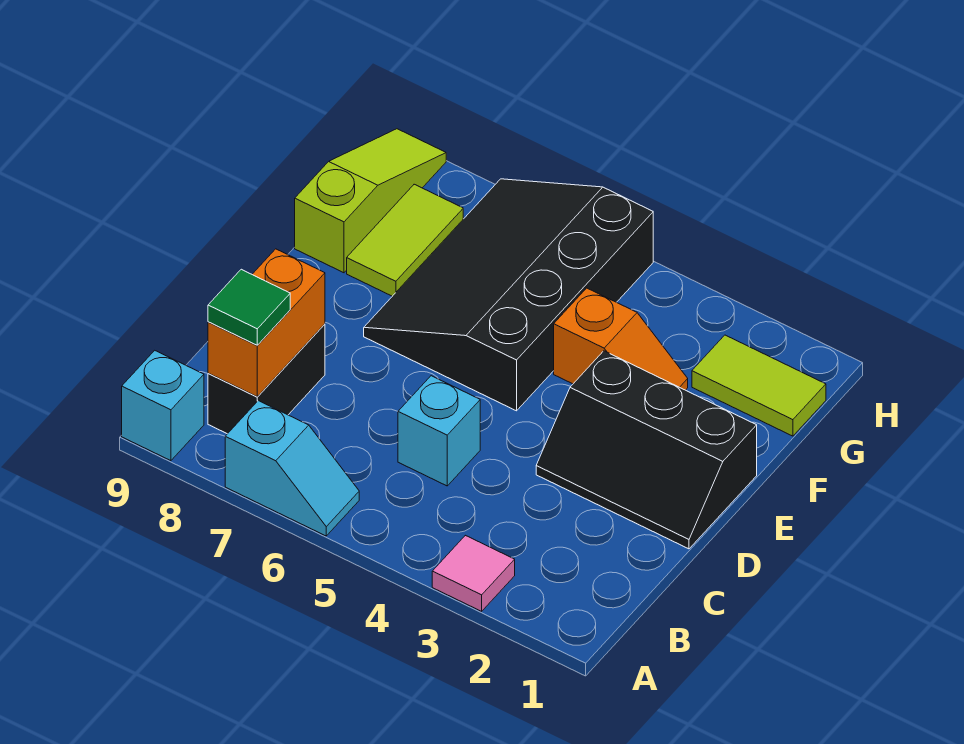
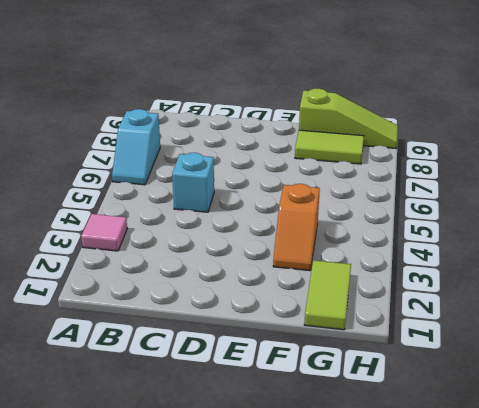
none -> cyan 1x1 brick [122,350,204,461]
none -> black 1x2 brick [208,324,325,434]
none -> black 2x3 slope [536,351,757,549]

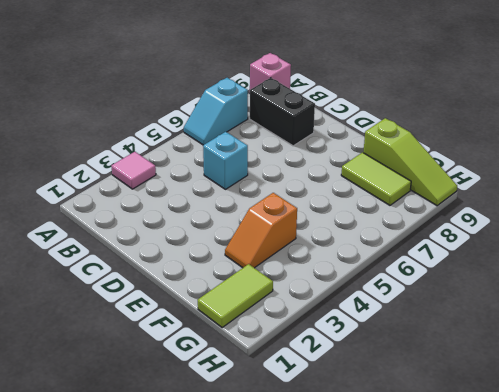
pink 1x1 brick [250,53,291,90] -> cyan 1x1 brick [122,350,204,461]
none -> black 2x3 slope [536,351,757,549]
none -> black 3x4 slope [364,179,653,411]
none -> orange 1x2 brick [208,249,325,397]

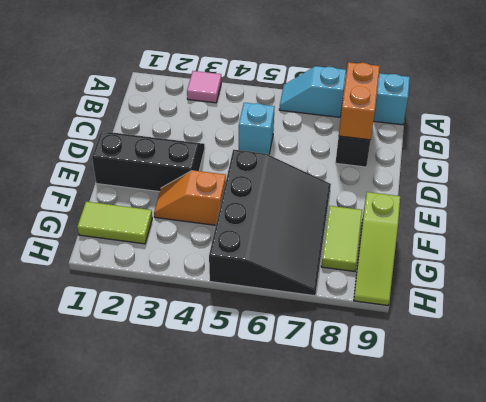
none -> green 1x1 tile [208,269,290,345]

